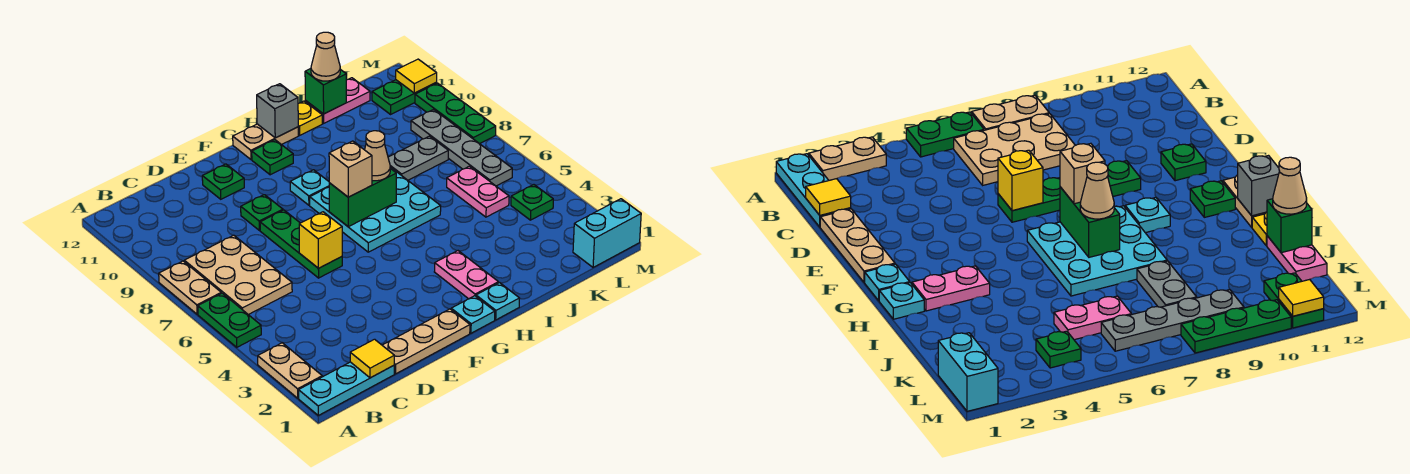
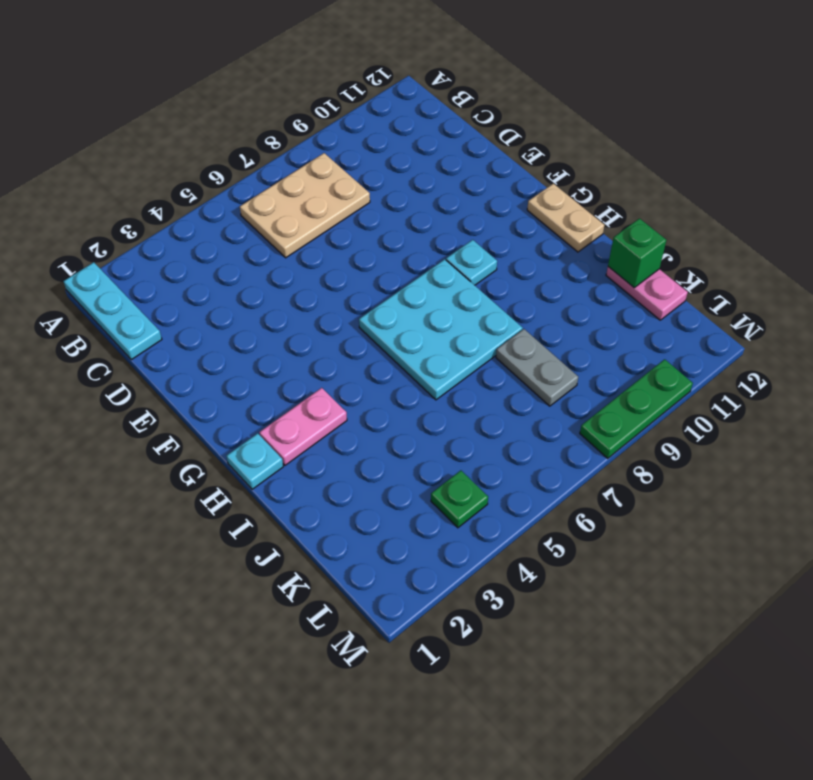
none -> tan 1x2 plate [258,343,322,398]
none -> green 1x2 plate [198,293,261,347]
none -> tan 1x2 plate [159,261,221,314]
none -> tan 1x3 plate [382,309,470,374]

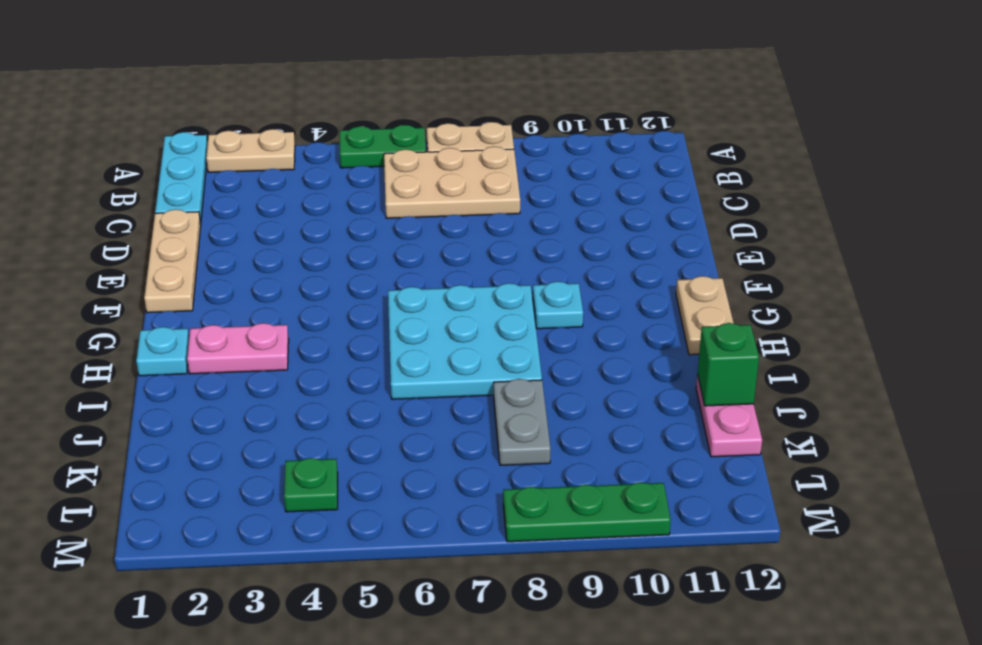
none -> green 1x3 plate [260,210,342,278]
none -> green 1x1 plate [241,195,283,230]
none -> green 1x1 plate [202,164,244,199]
none -> cyan 1x1 plate [451,296,495,333]

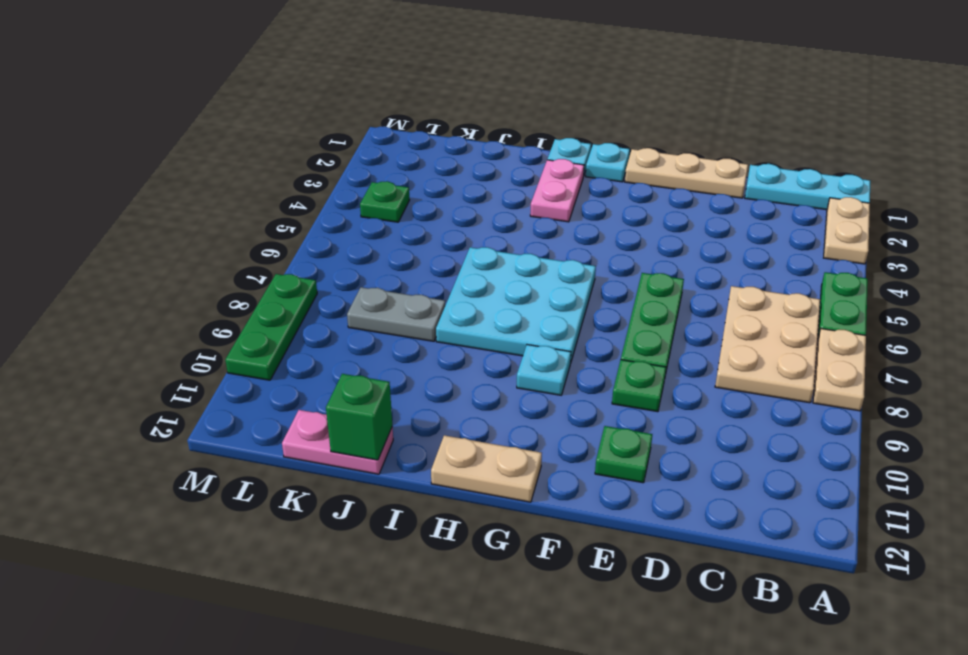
none -> green 1x1 plate [252,140,293,175]
none -> yellow 1x1 plate [298,101,322,135]
none -> pink 1x2 plate [447,166,509,217]
none -> cyan 1x2 brick [573,199,641,267]

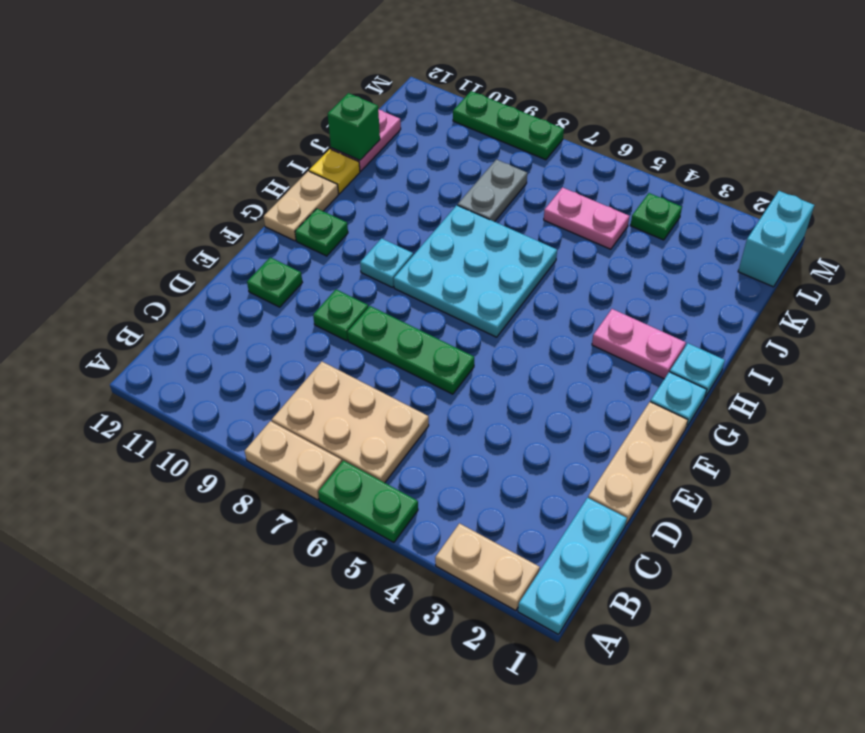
none -> grey 1x4 plate [411,110,512,186]
none -> green 1x2 plate [372,80,437,114]
none -> yellow 1x1 tile [350,339,394,378]
none -> yellow 1x1 brick [299,212,342,268]

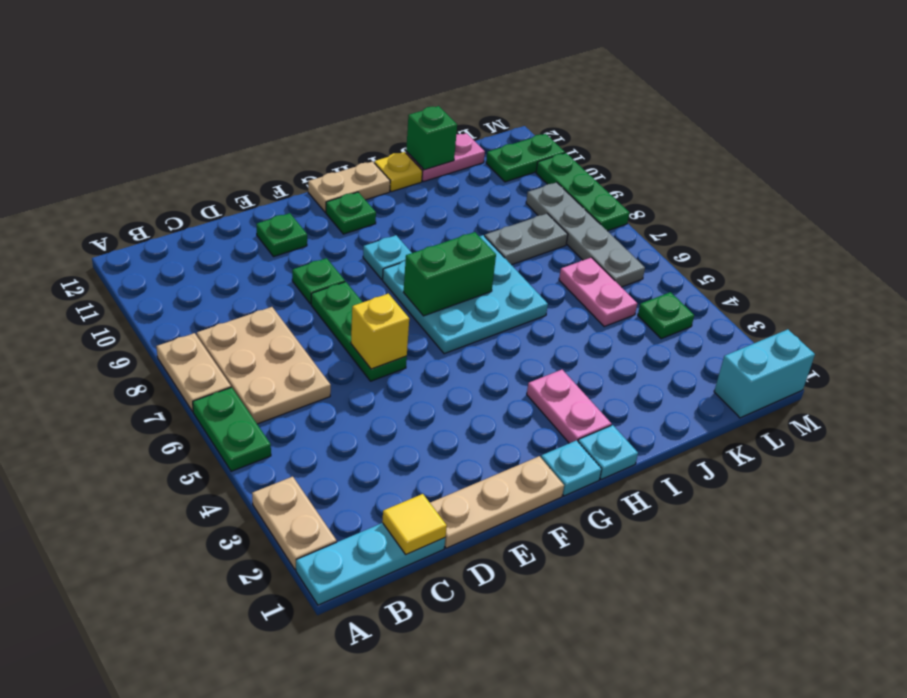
none -> grey 1x1 brick [257,84,298,138]
none -> yellow 1x1 tile [396,59,437,93]
none -> tan 1x1 brick [329,141,372,197]
none -> tan 1x1 cone [365,131,390,181]

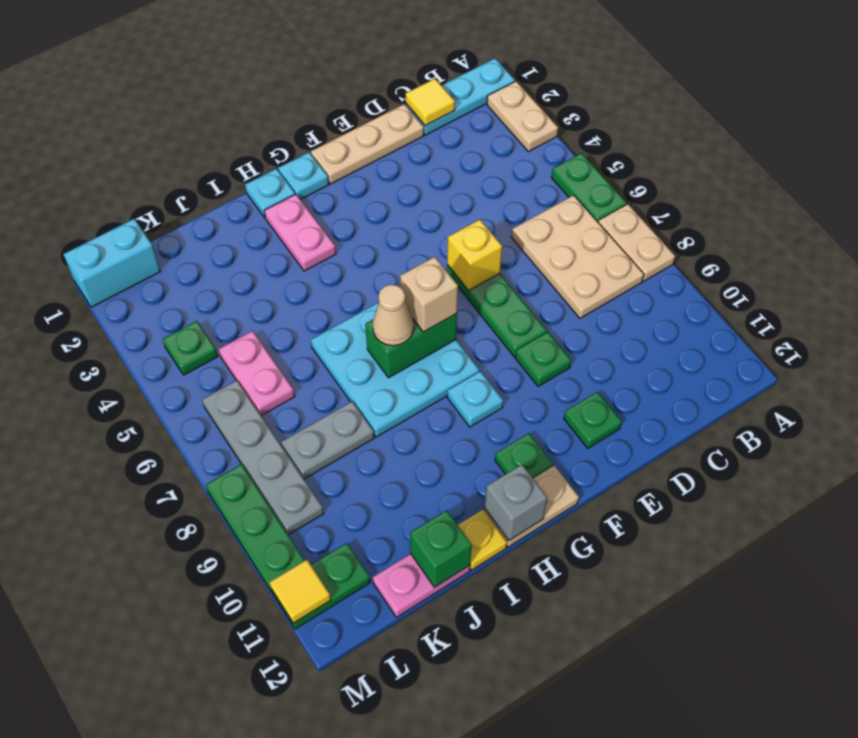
none -> tan 1x1 cone [311,32,340,81]

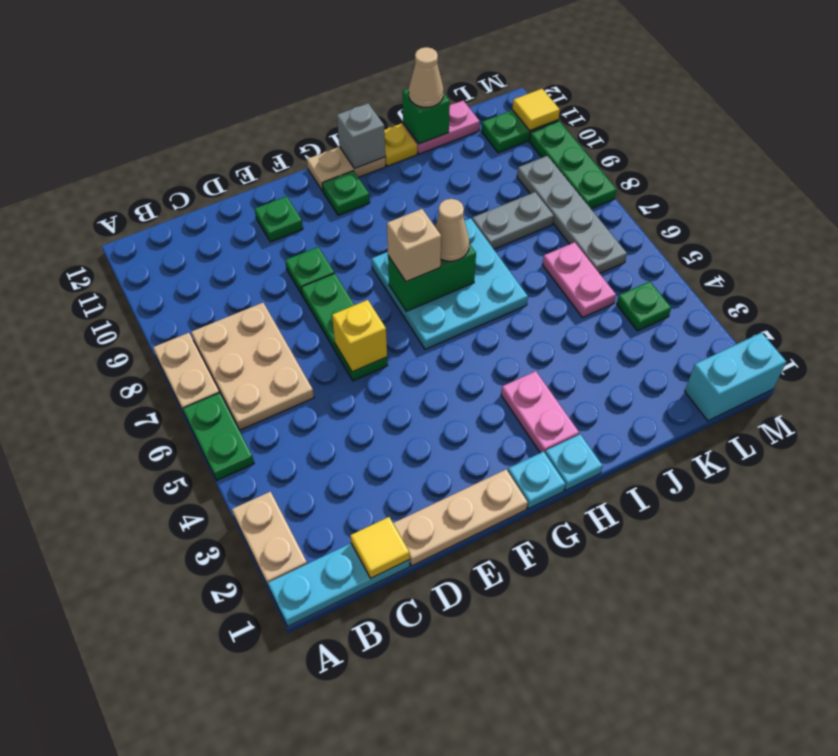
none -> cyan 1x1 plate [290,170,329,205]

